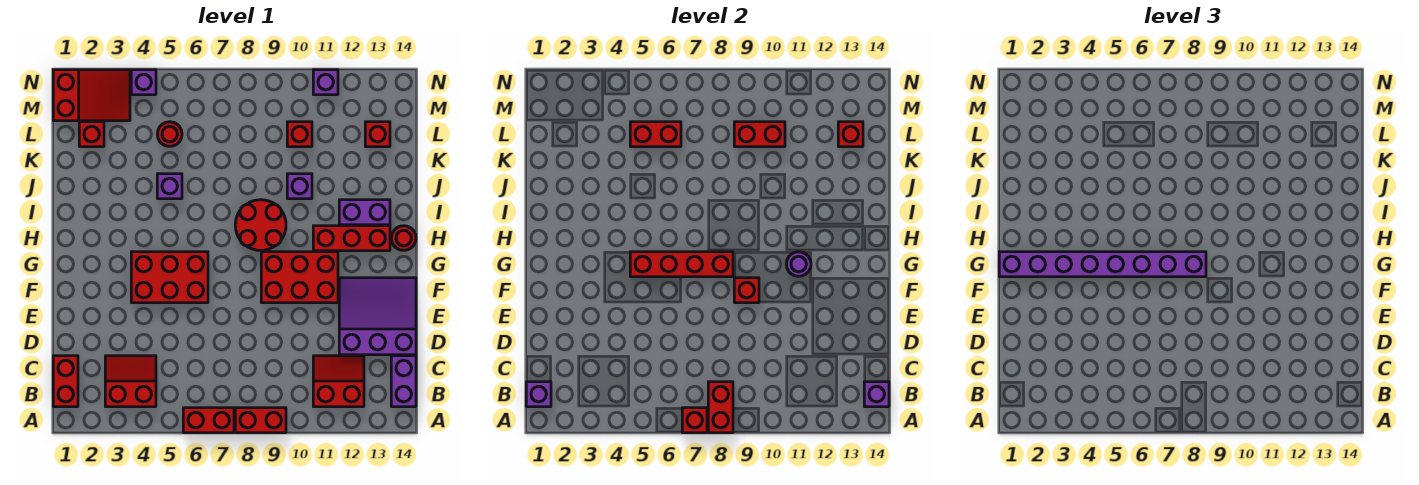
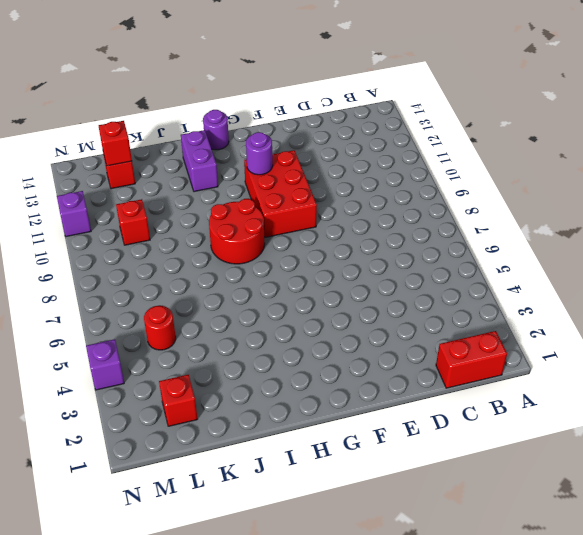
purple 1x1 round brick [203,110,229,150] -> red 1x1 round brick [391,226,416,250]
none -> red 1x2 brick [183,408,234,433]
none -> red 1x2 brick [235,408,286,433]
none -> red 2x2 slope [105,356,156,407]
none -> red 2x2 slope [313,356,364,407]

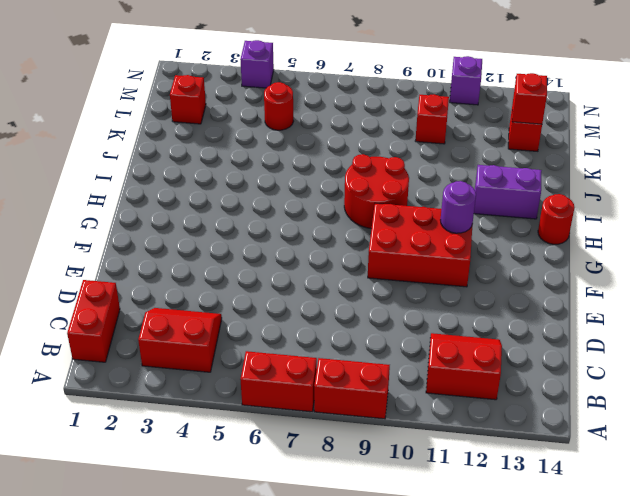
none -> purple 1x2 brick [391,356,416,407]
none -> purple 3x3 slope [339,278,416,355]
none -> red 2x3 brick [131,252,208,303]
none -> red 1x3 brick [313,226,390,251]

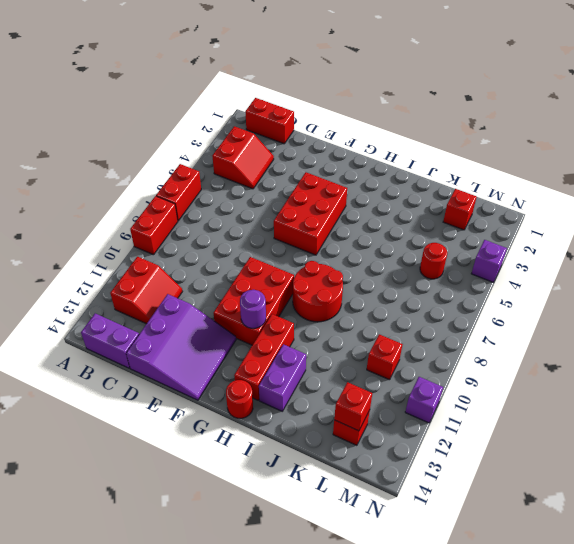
none -> purple 1x1 brick [157,174,182,199]
none -> purple 1x1 brick [287,174,312,199]
none -> red 2x3 slope [53,70,130,121]
none -> red 1x1 brick [682,408,707,433]

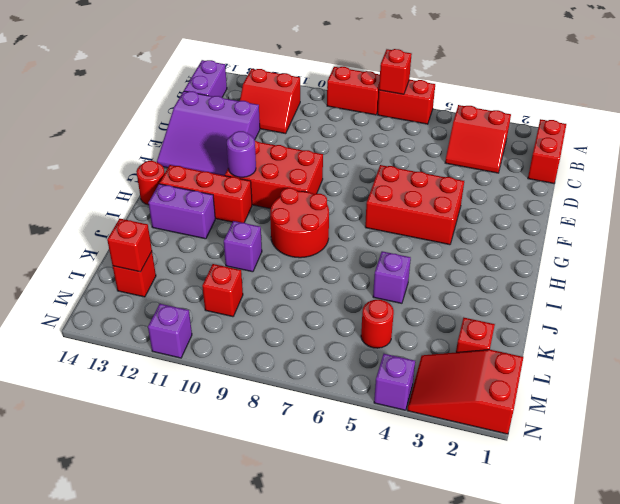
none -> red 1x2 brick [708,382,733,433]
none -> purple 1x1 brick [526,382,551,407]
none -> purple 1x1 brick [864,382,889,407]
none -> red 1x1 brick [734,278,759,303]

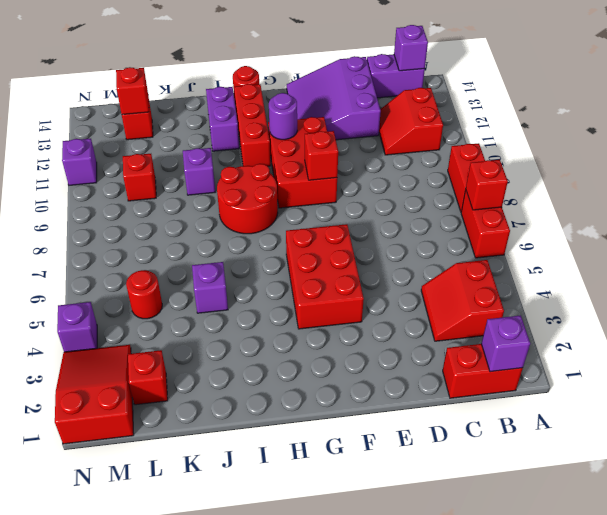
none -> red 1x2 brick [708,382,733,433]
none -> red 1x4 brick [630,252,733,277]
none -> red 1x2 brick [630,122,681,147]
none -> red 1x2 brick [734,122,785,147]

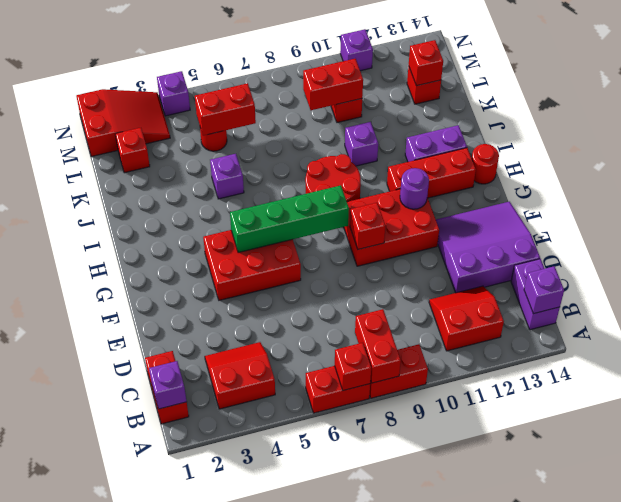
green 1x4 brick [230,185,349,253] -> red 1x4 brick [630,252,733,277]
none -> purple 1x8 brick [999,252,1206,277]

